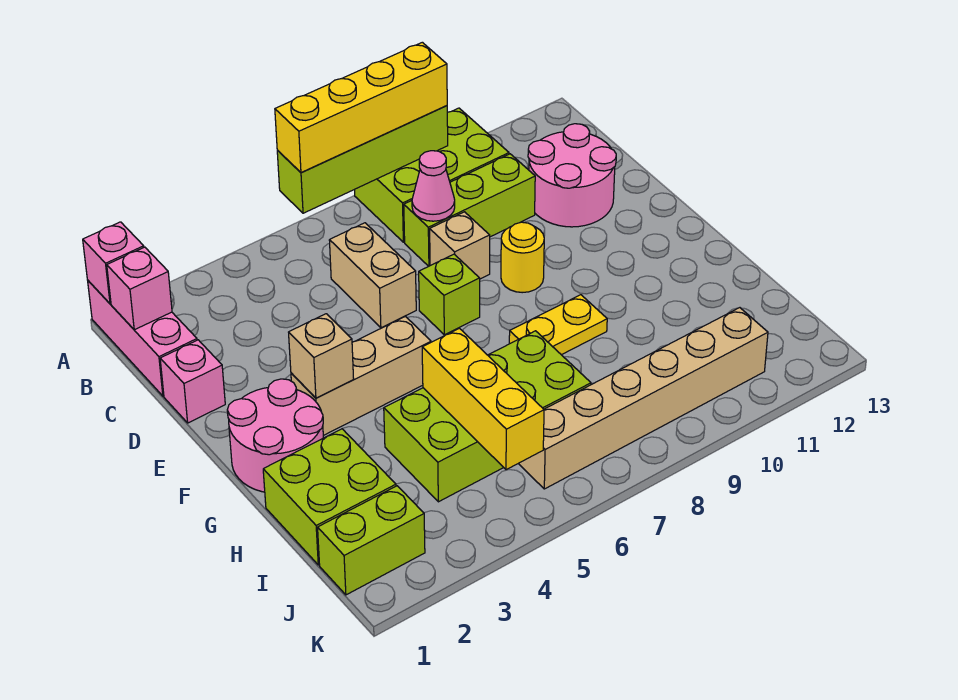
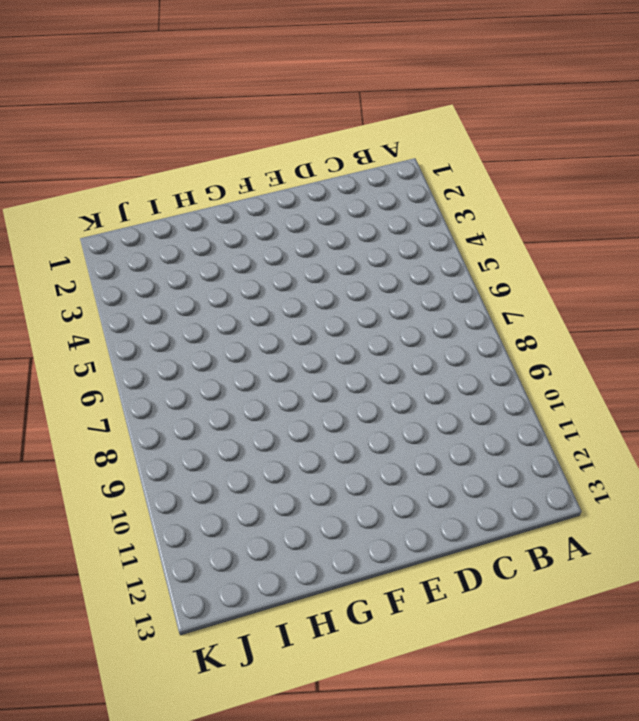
none -> pink 1x3 brick [88,281,197,396]
none -> lime 2x3 brick [355,108,509,242]
none -> tan 1x2 brick [329,223,416,328]

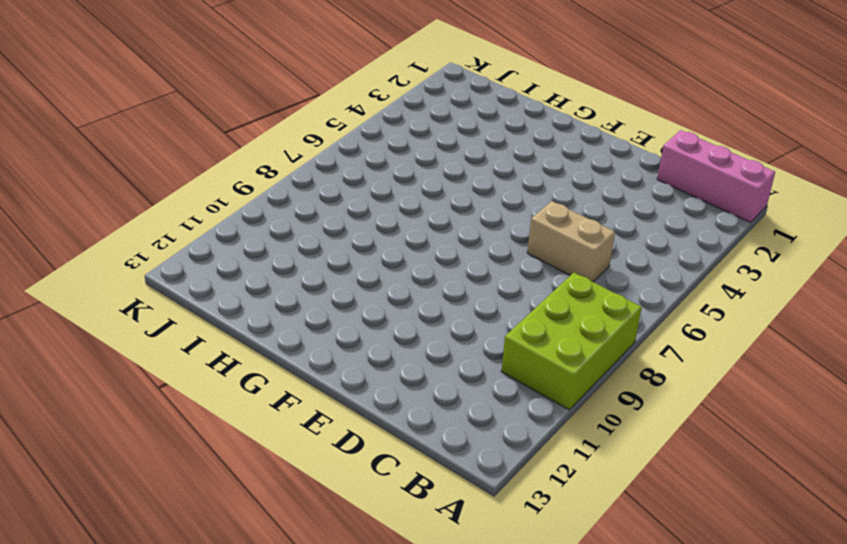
none -> lime 1x3 brick [404,154,535,266]
none -> pink 2x2 round brick [528,124,616,227]
none -> pink 1x1 brick [160,340,225,423]

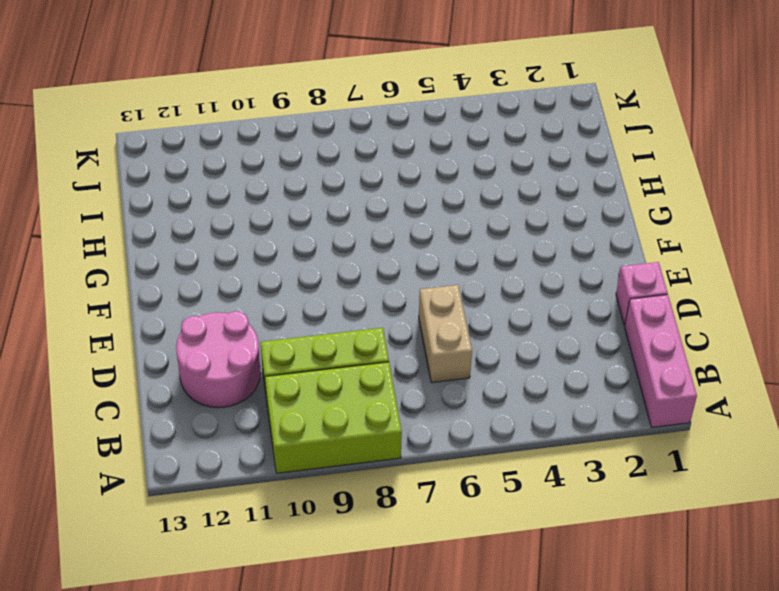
none -> tan 1x1 brick [430,212,490,279]
none -> lime 1x1 brick [419,254,480,335]
none -> yellow 1x1 round brick [501,222,544,293]

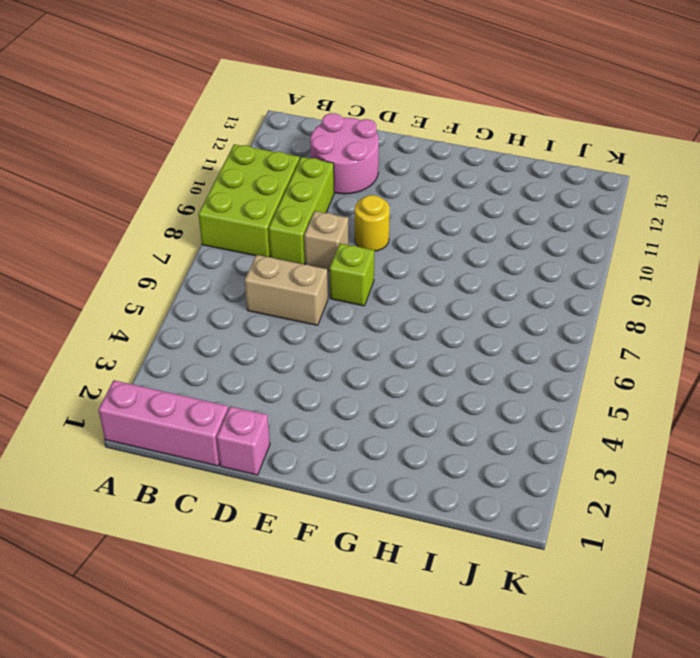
none -> pink 2x2 round brick [227,379,323,492]
none -> tan 1x3 brick [291,317,431,436]
none -> yellow 1x2 plate [509,295,607,355]

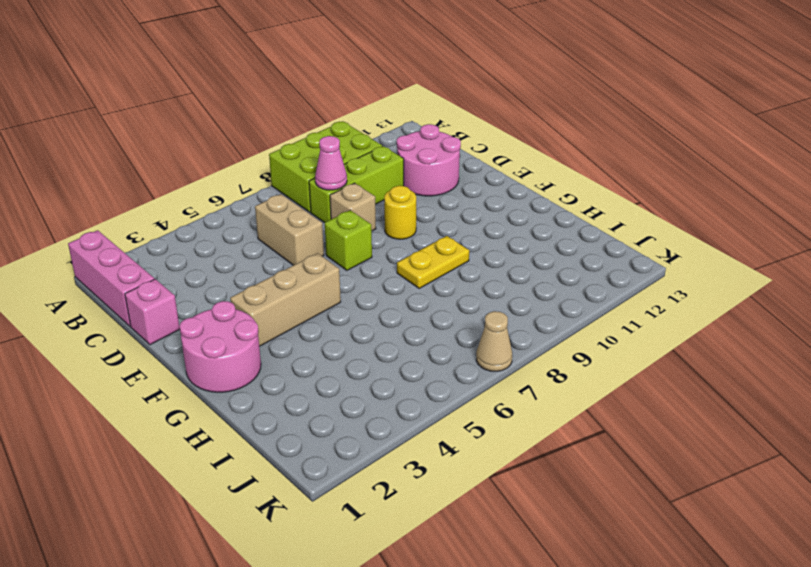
tan 1x1 cone [476,311,512,371] -> none
none -> lime 2x2 brick [263,429,396,565]
none -> lime 2x4 brick [384,331,591,502]
none -> lime 1x2 brick [318,486,425,595]

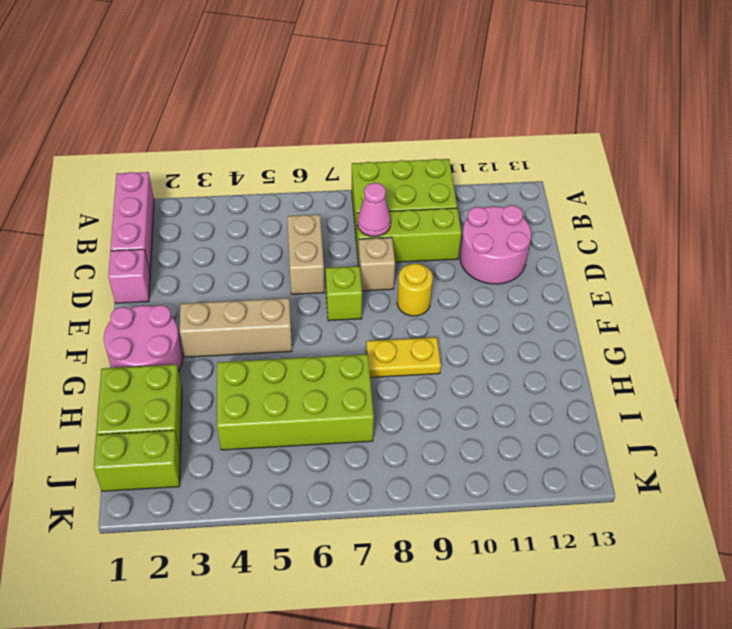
none -> tan 1x6 brick [518,308,768,489]
none -> pink 1x1 brick [83,222,144,304]
none -> lime 1x4 brick [277,106,448,213]

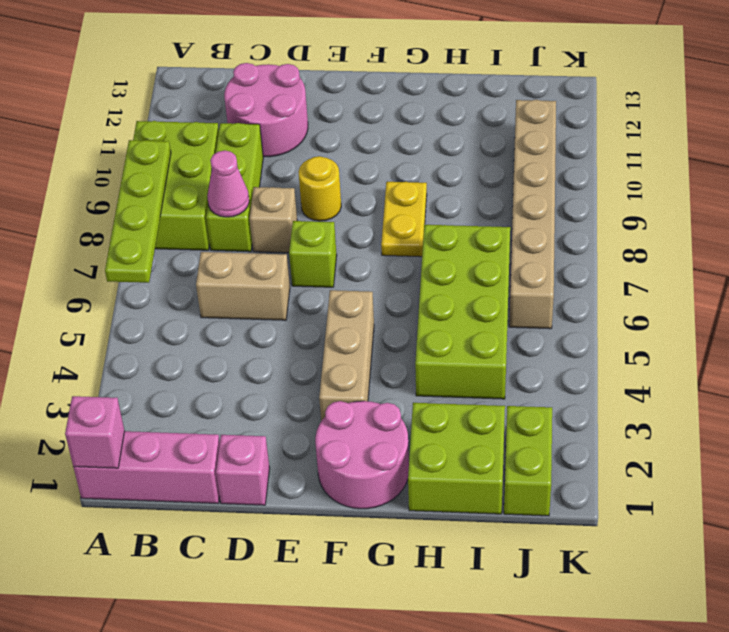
lime 1x4 plate [105,140,171,283] -> lime 1x4 brick [277,106,448,213]
none -> pink 1x1 brick [107,247,172,330]
none -> tan 1x1 brick [289,314,354,398]
none -> yellow 1x3 brick [422,328,544,470]

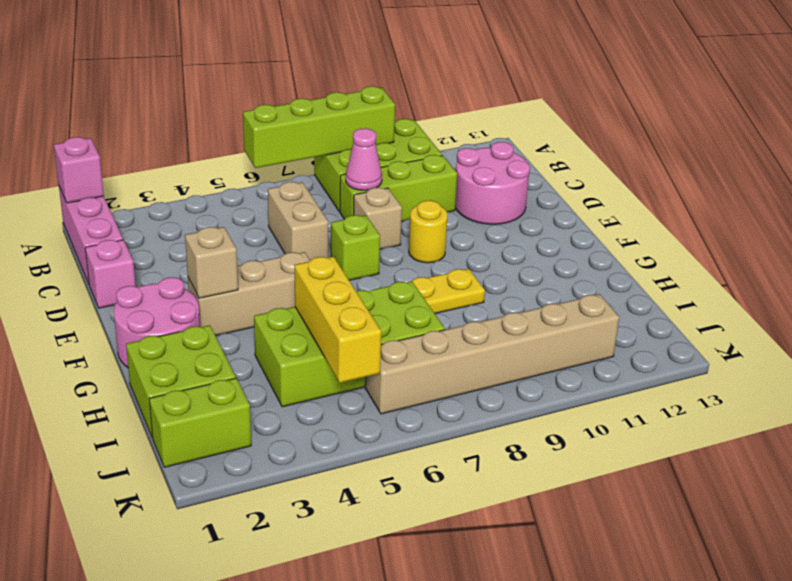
none -> pink 1x1 brick [107,247,172,330]
none -> yellow 1x4 brick [275,42,447,173]

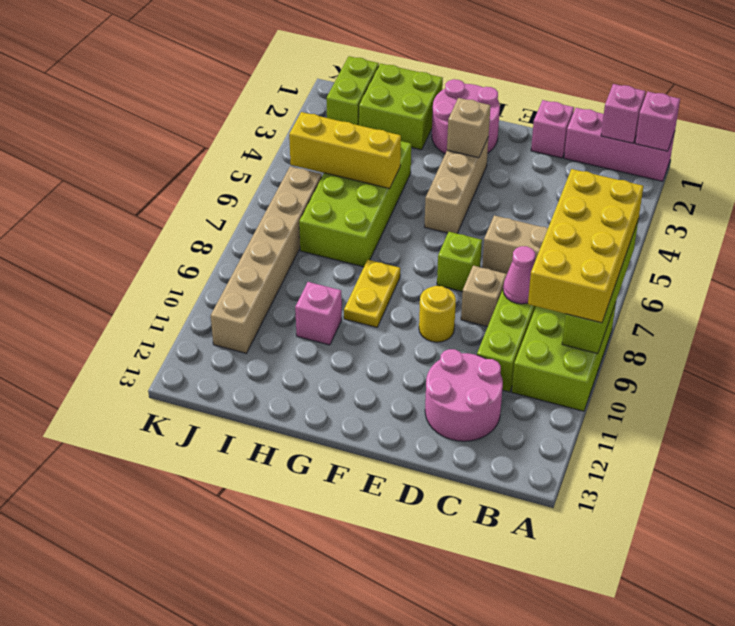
yellow 2x4 brick [528,169,643,323] -> yellow 1x4 brick [275,42,447,173]
pink 1x1 brick [295,282,342,345] -> none

